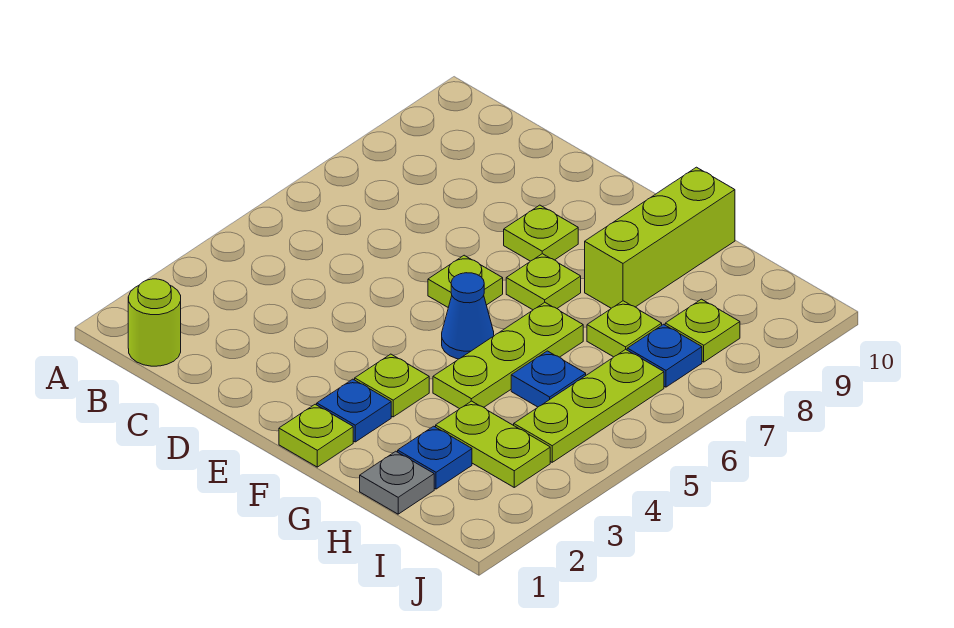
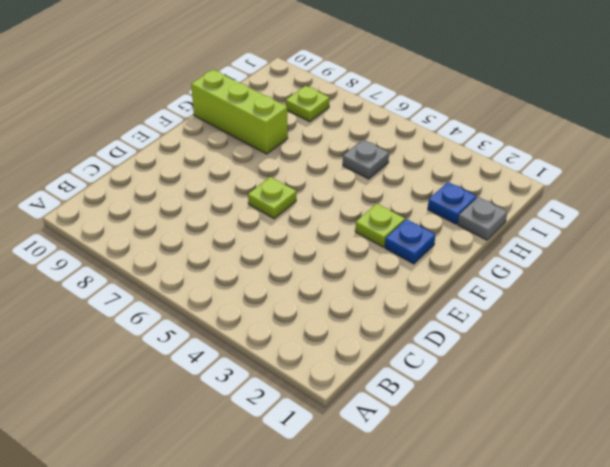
grey 1x1 plate [343,140,389,179] -> blue 1x1 plate [511,351,586,407]
none -> lime 1x1 round brick [128,279,181,366]
none -> lime 1x1 plate [504,205,578,261]
none -> lime 1x1 plate [279,404,353,467]

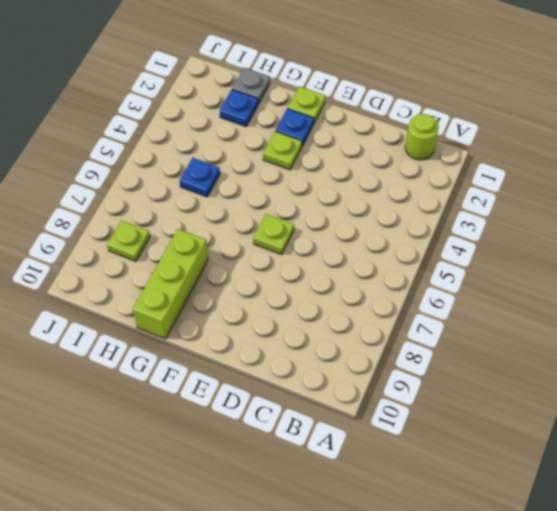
none -> lime 1x1 plate [504,205,578,261]
none -> blue 1x1 cone [442,273,494,359]
none -> lime 1x1 plate [506,254,581,310]

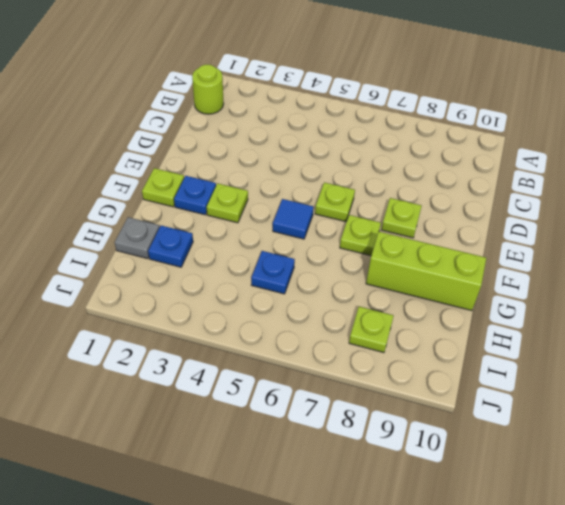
blue 1x1 tile [273,199,314,239] -> blue 1x1 cone [442,273,494,359]
none -> lime 1x3 plate [433,303,583,409]
none -> lime 1x2 plate [436,401,550,487]
none -> lime 1x1 plate [587,301,662,357]

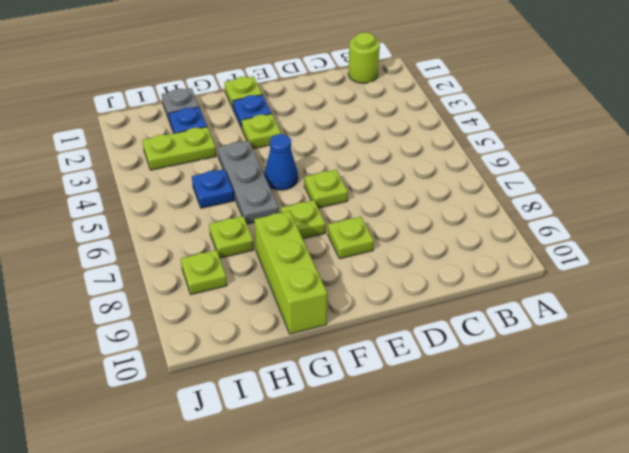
grey 1x3 plate [217,141,279,224] -> lime 1x3 plate [433,303,583,409]
none -> lime 1x3 plate [514,349,664,462]
none -> blue 1x1 plate [627,324,702,387]

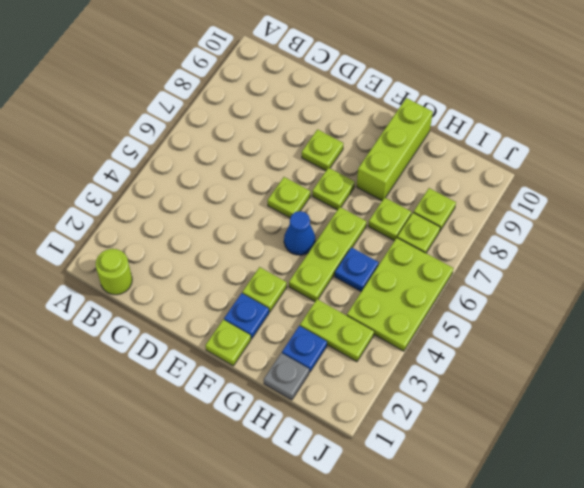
lime 2x3 plate [347,238,453,351] -> lime 1x3 plate [514,349,664,462]
lime 1x1 plate [397,213,440,253] -> blue 1x1 plate [627,324,702,387]

